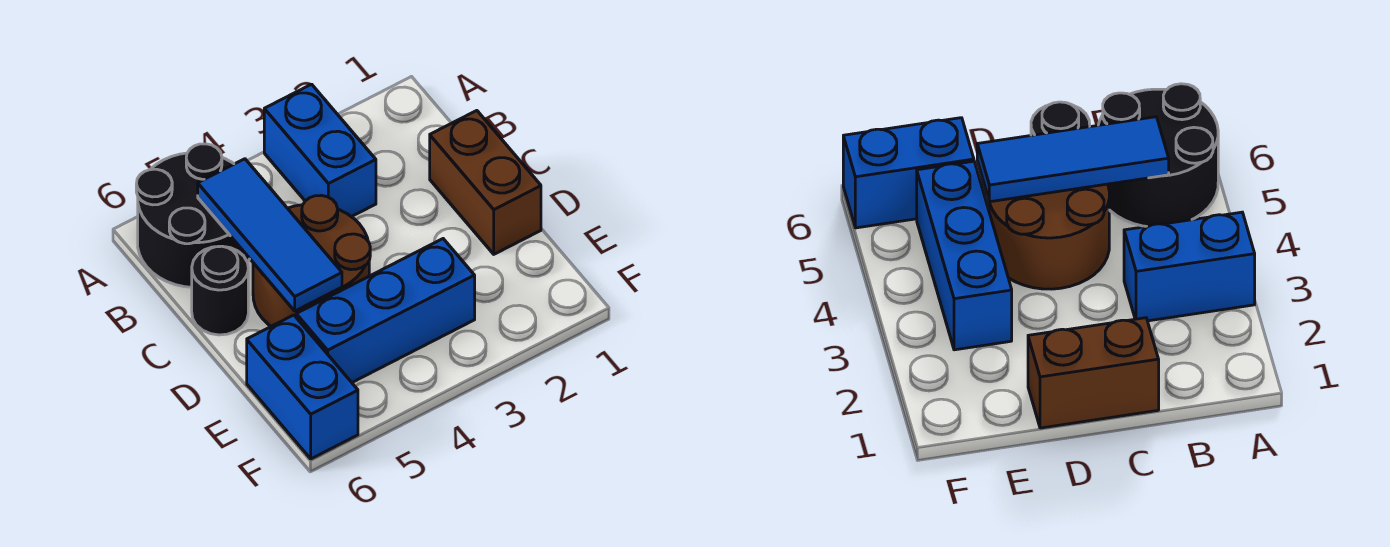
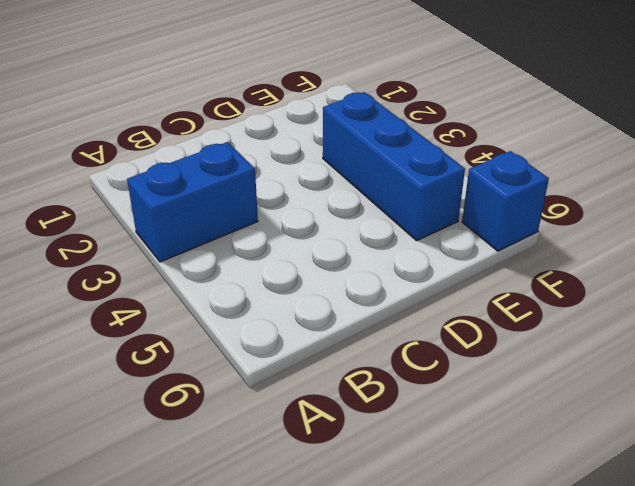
blue 1x1 brick [462,151,549,251] -> blue 1x2 brick [247,315,358,459]
none -> black 2x2 round brick [136,144,250,287]
none -> brown 1x2 brick [430,111,541,254]

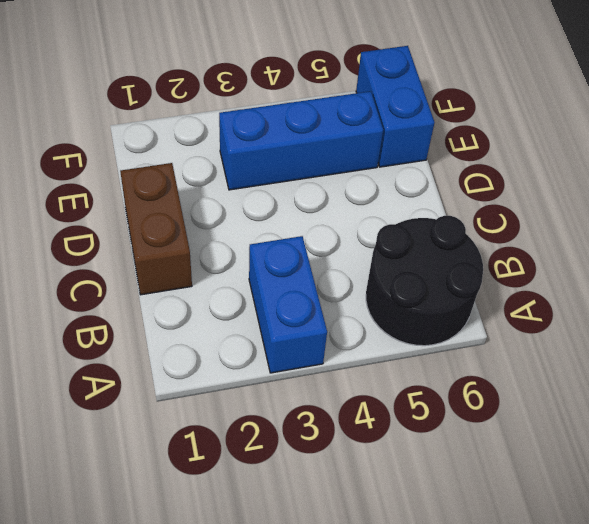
none -> brown 2x2 round brick [253,195,370,326]
none -> black 1x1 round brick [192,246,248,335]

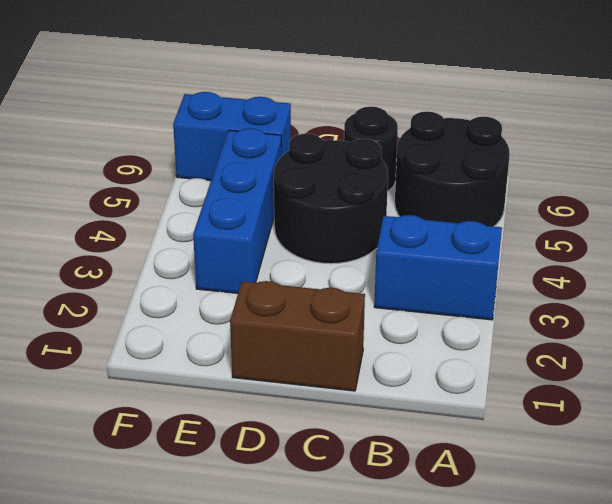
black 2x2 round brick [274,134,388,264] -> brown 2x2 round brick [253,195,370,326]
none -> blue 1x3 tile [198,159,342,311]

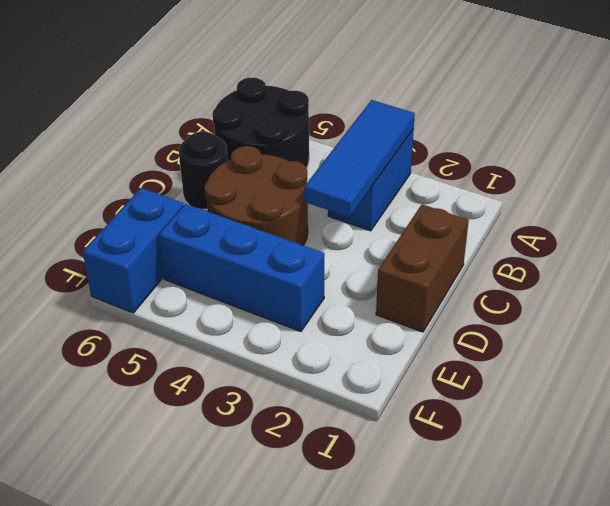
blue 1x3 tile [304,100,415,217] -> blue 1x3 tile moved to [198,159,342,311]

